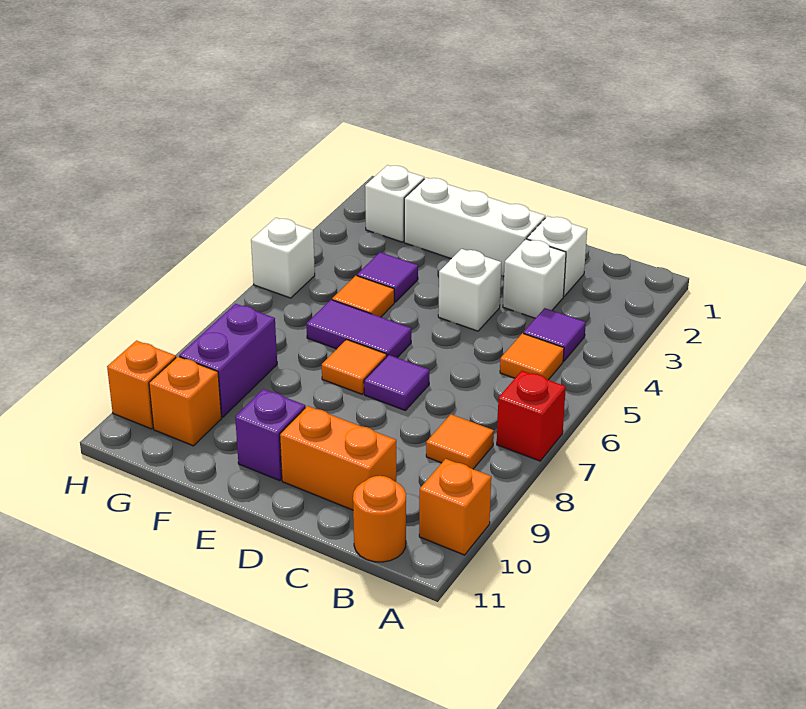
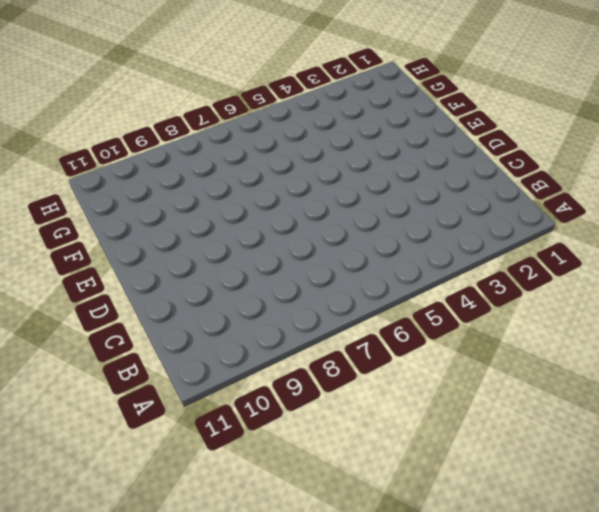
none -> red 1x1 brick [497,371,566,461]
none -> orange 1x1 brick [419,459,491,555]
none -> purple 1x1 tile [523,308,586,361]

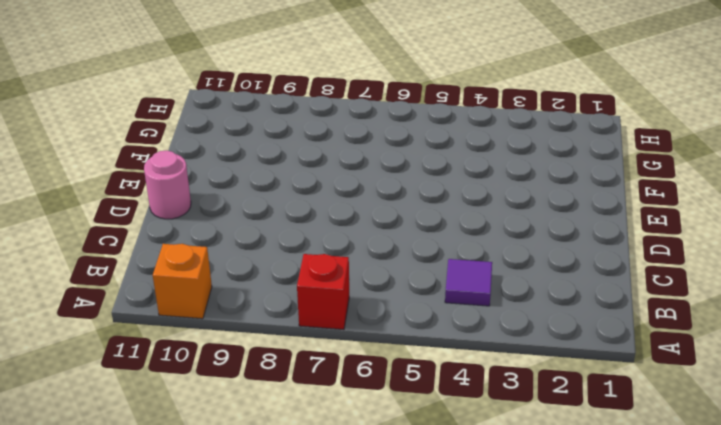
pink 1x1 round brick [144,150,191,219] -> none
none -> orange 1x1 tile [500,333,564,380]
none -> orange 1x1 tile [426,414,494,469]
none -> orange 1x1 round brick [353,476,406,562]

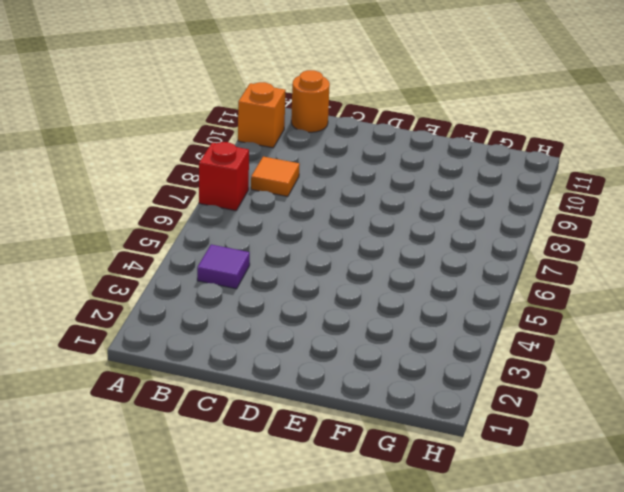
none -> orange 1x1 tile [500,333,564,380]
none -> white 1x1 brick [527,216,587,296]
none -> white 1x1 brick [503,239,566,318]

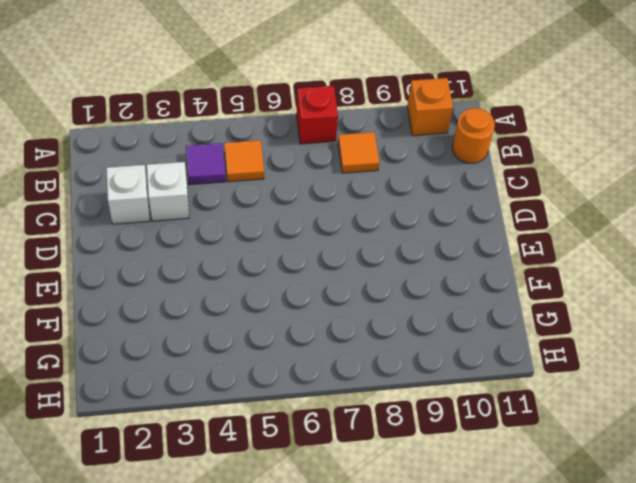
none -> orange 1x2 brick [280,406,396,510]
none -> white 1x3 brick [404,178,545,276]
none -> white 1x1 brick [438,249,501,331]

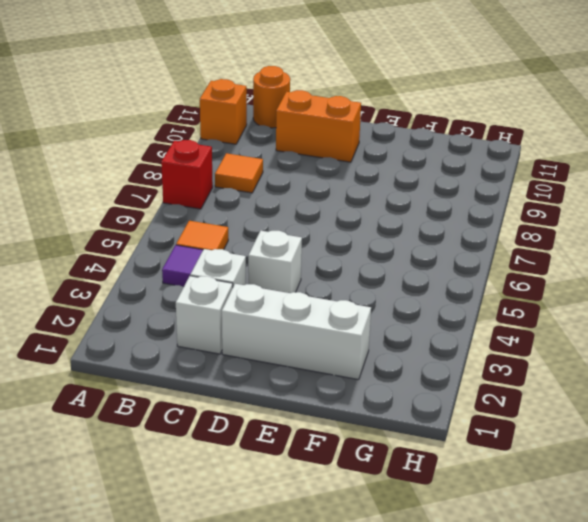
none -> purple 1x1 tile [364,355,429,410]
none -> purple 1x2 tile [306,300,411,358]
none -> orange 1x1 tile [322,340,387,394]

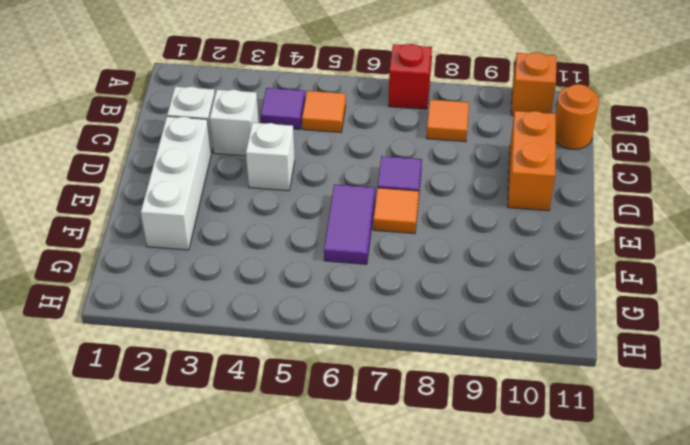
none -> purple 1x1 brick [235,389,305,481]
none -> purple 1x1 tile [357,252,418,302]
none -> orange 1x1 tile [332,276,394,317]

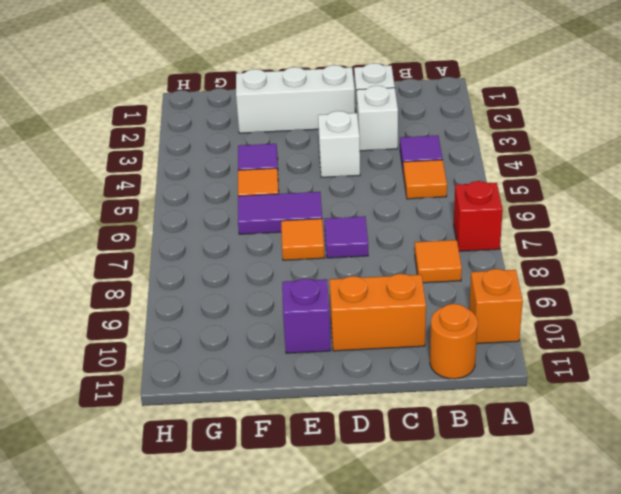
none -> white 1x1 brick [365,165,424,242]
none -> purple 1x2 brick [179,304,277,417]
none -> orange 1x1 brick [149,357,222,446]

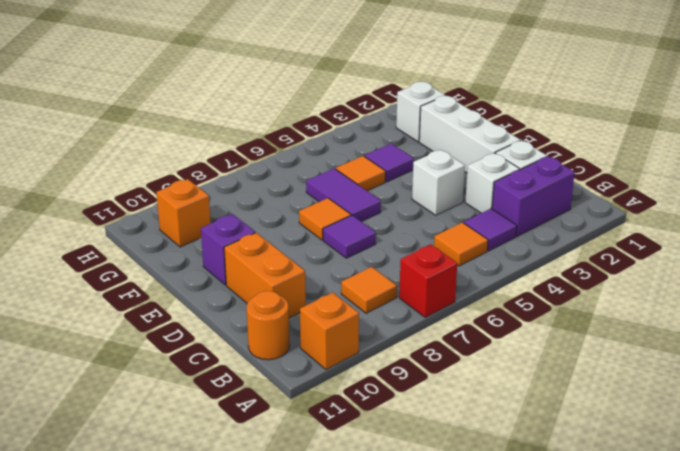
purple 1x2 brick [492,156,575,237] -> purple 1x2 brick moved to [179,304,277,417]
none -> white 1x1 brick [251,218,315,298]
none -> orange 1x1 brick [107,341,176,429]

